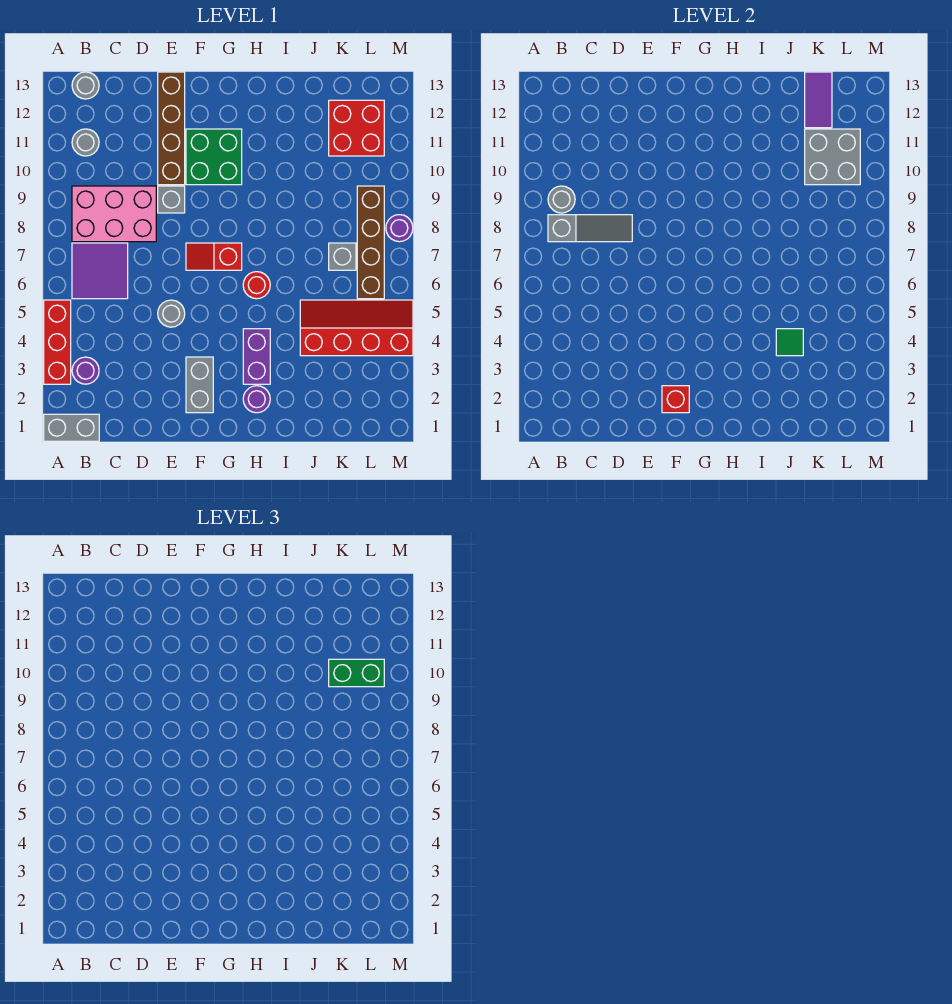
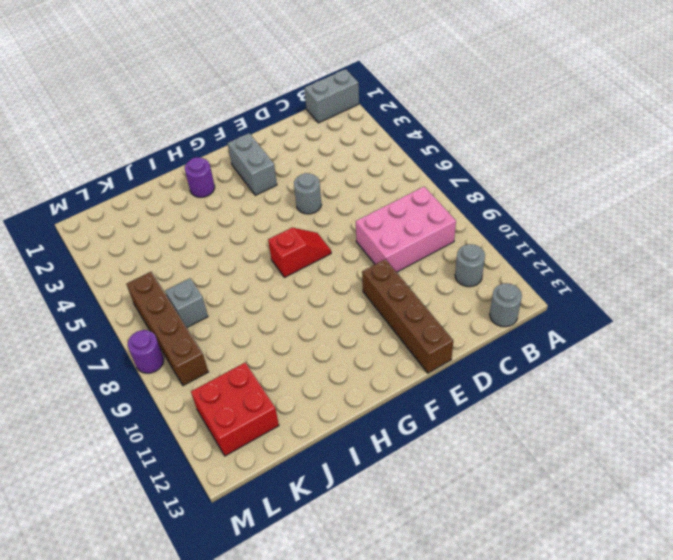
none -> red 1x3 brick [44,300,71,384]
none -> purple 1x1 round brick [72,357,99,384]
none -> purple 2x2 tile [72,243,128,299]

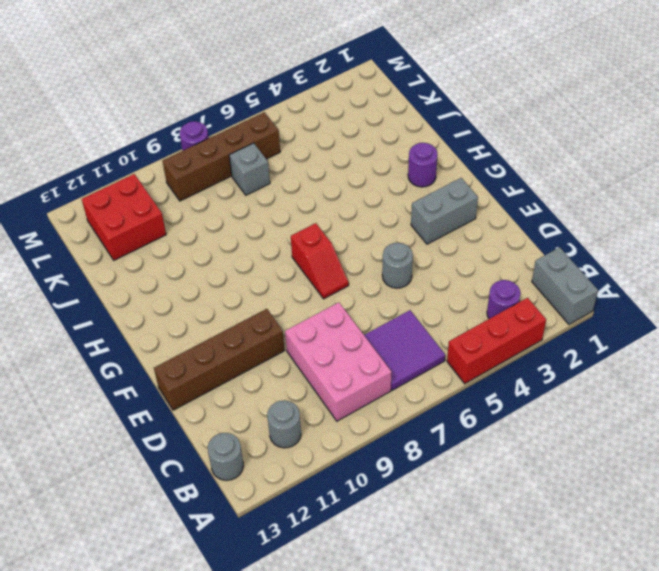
none -> grey 1x1 brick [158,186,185,213]
none -> green 2x2 brick [186,129,242,185]
none -> purple 1x2 brick [243,329,270,384]

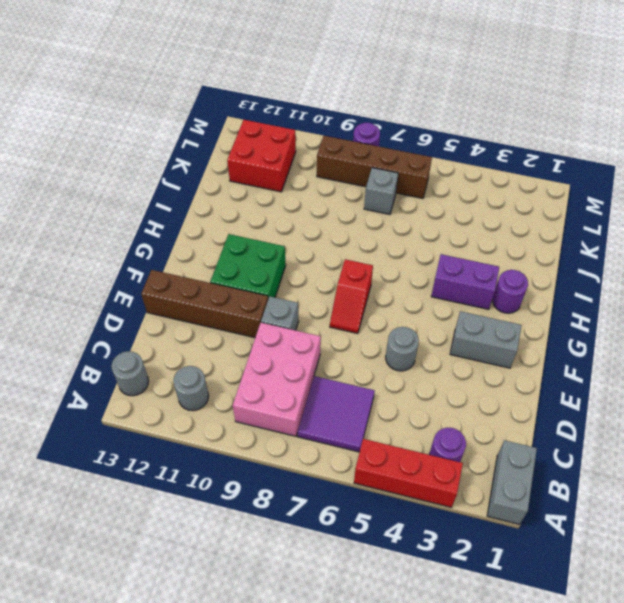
none -> red 1x1 round brick [243,272,270,299]
none -> red 2x4 slope [300,300,413,356]
none -> grey 1x3 slope [548,215,632,242]

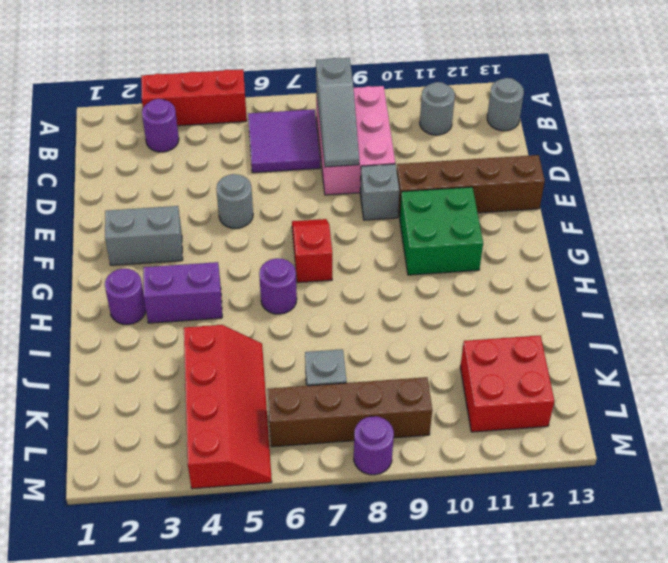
purple 1x1 round brick [259,258,297,314] -> red 1x1 round brick [243,272,270,299]
none -> grey 1x2 brick [44,414,99,441]
none -> grey 1x1 round brick [548,186,575,213]
none -> red 1x1 brick [662,386,689,413]

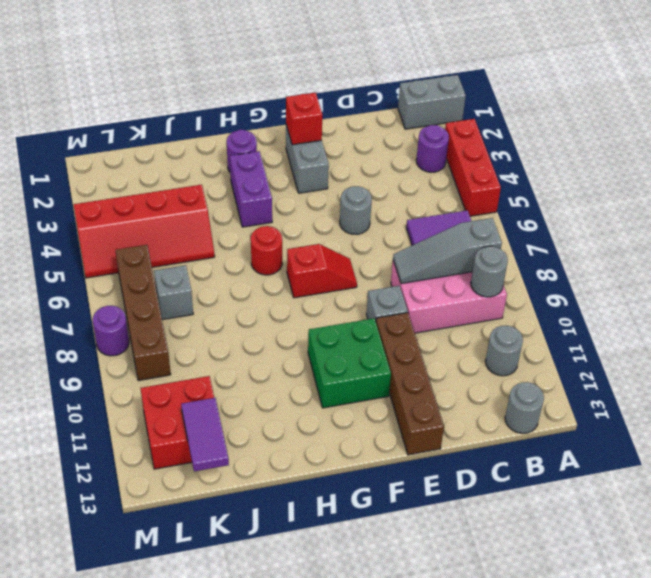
none -> green 1x1 tile [776,329,803,356]
none -> grey 2x2 brick [805,129,860,185]
none -> green 1x2 brick [329,659,384,687]

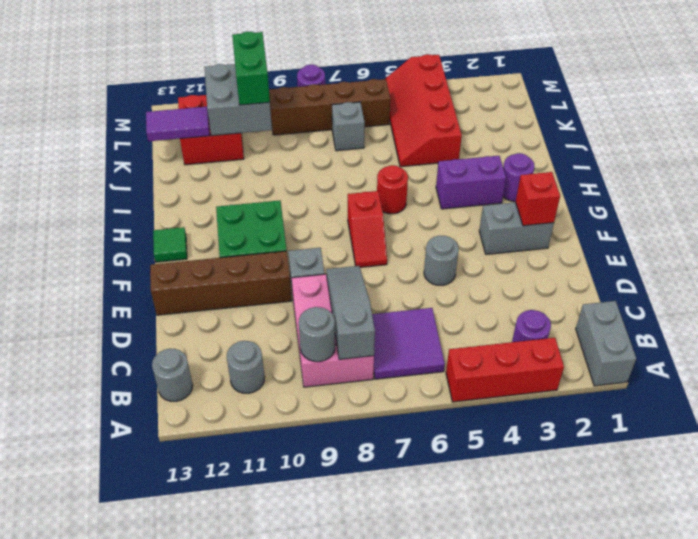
green 1x1 tile [153,227,187,262] -> green 1x1 tile moved to [776,329,803,356]

